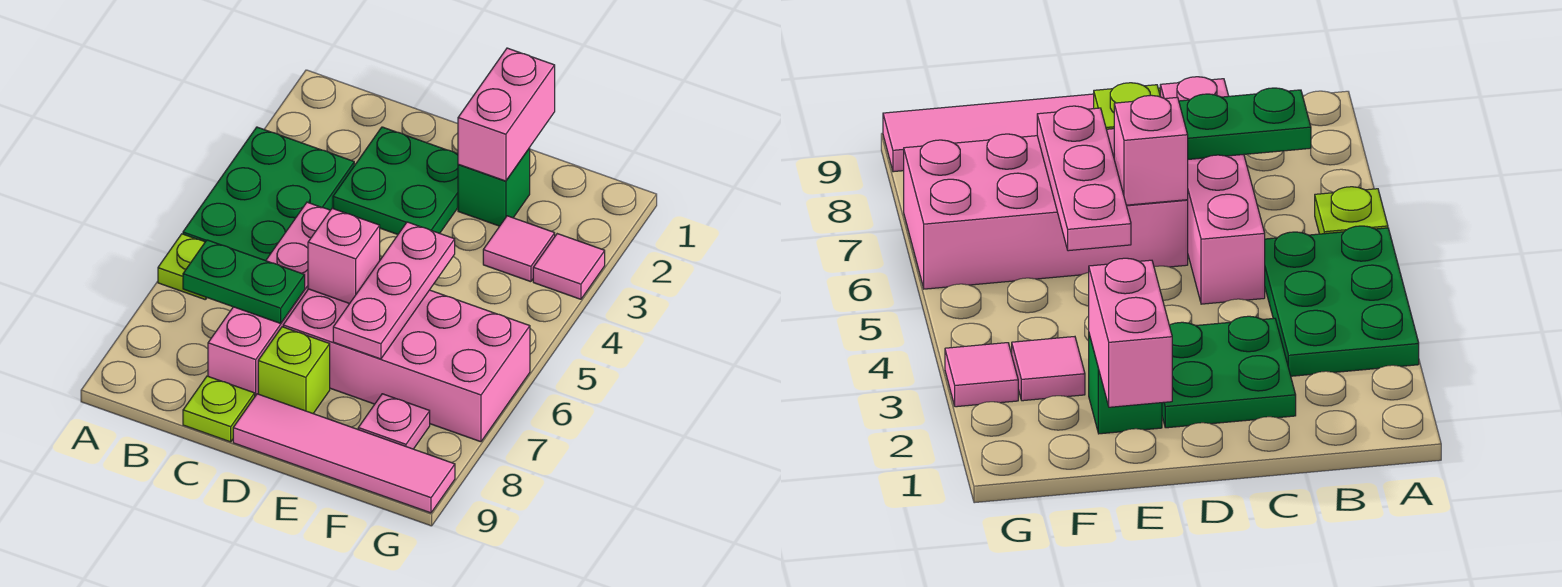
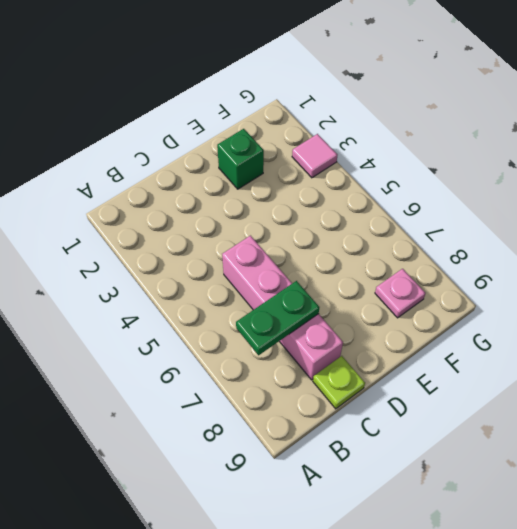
none -> green 2x3 plate [183,127,354,261]
none -> lime 1x1 plate [158,234,207,300]
none -> green 2x2 plate [333,127,458,234]

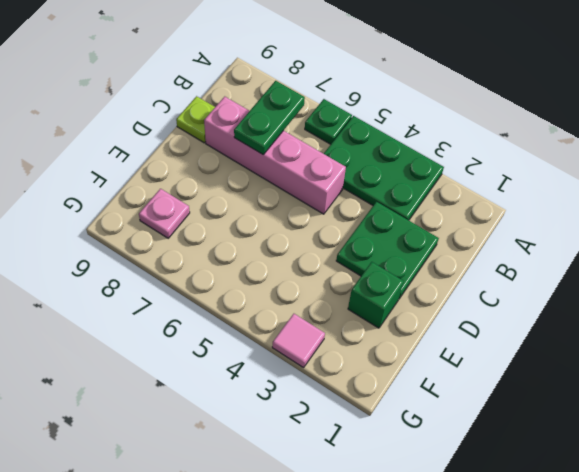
green 1x1 plate [305,99,352,144] -> lime 1x1 plate [158,234,207,300]
none -> pink 2x4 brick [283,289,530,442]
none -> lime 1x1 brick [258,327,330,413]
none -> pink 1x4 tile [233,394,455,513]

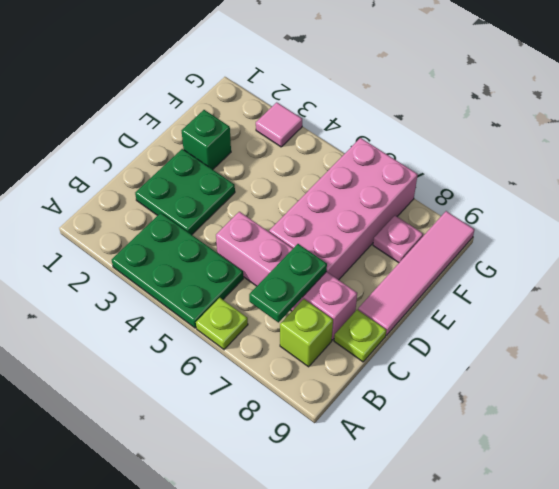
lime 1x1 brick [280,299,333,367] -> lime 1x1 brick moved to [258,327,330,413]
none -> pink 1x1 tile [483,216,555,282]
none -> pink 1x1 brick [308,208,380,304]
none -> pink 1x2 brick [458,48,555,181]

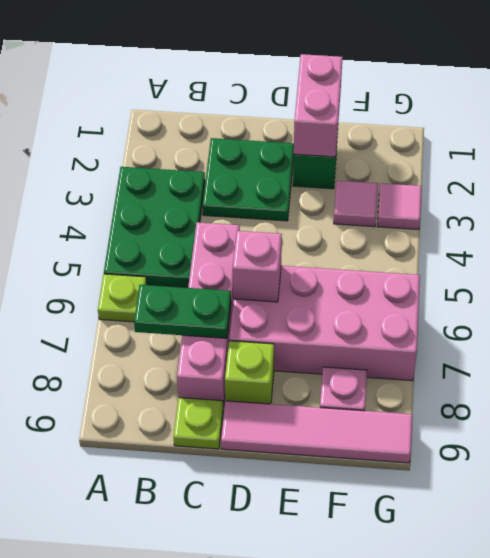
none -> pink 1x3 plate [333,222,455,359]

